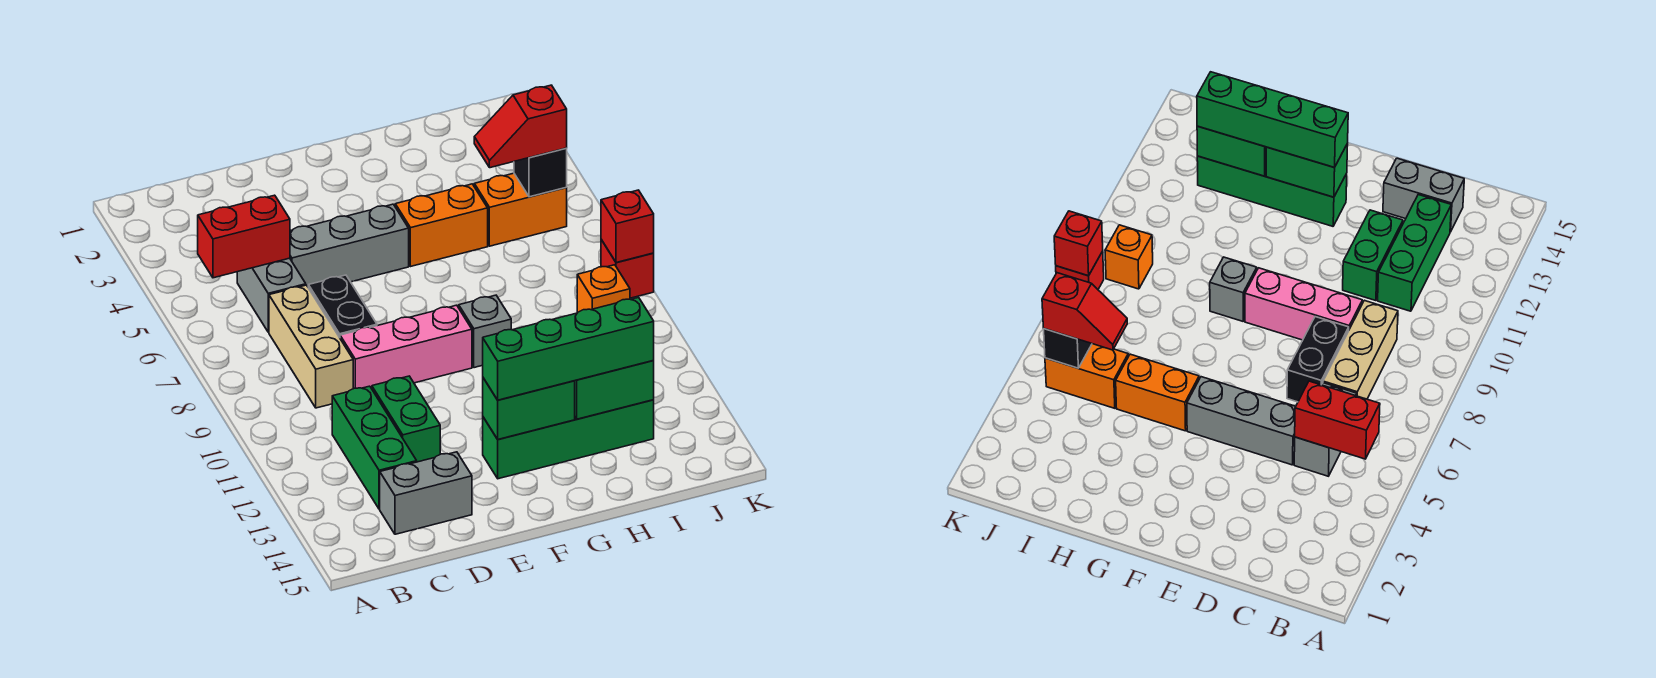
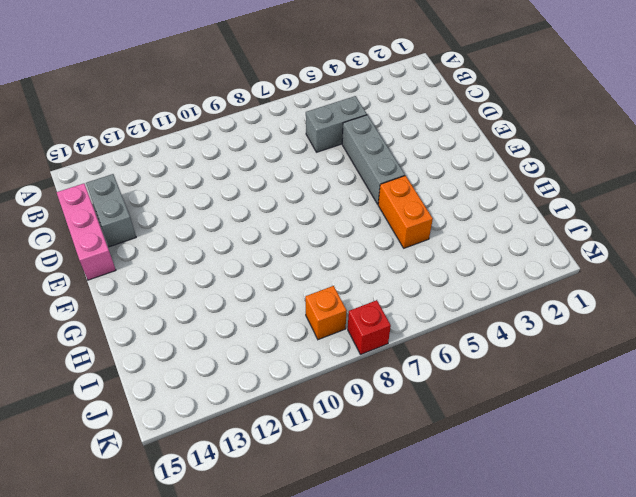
pink 1x3 brick [57,184,116,280] -> pink 1x3 brick moved to [340,305,472,389]
none -> tan 1x3 brick [269,285,353,408]
none -> green 1x3 brick [332,386,417,509]
none -> black 1x2 brick [308,275,377,338]

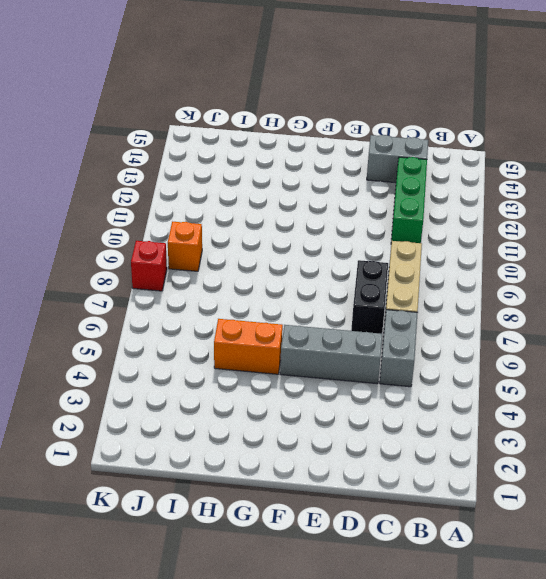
none -> pink 1x3 brick [340,305,472,389]
none -> green 1x2 brick [372,376,440,462]
none -> green 1x4 brick [483,400,654,479]

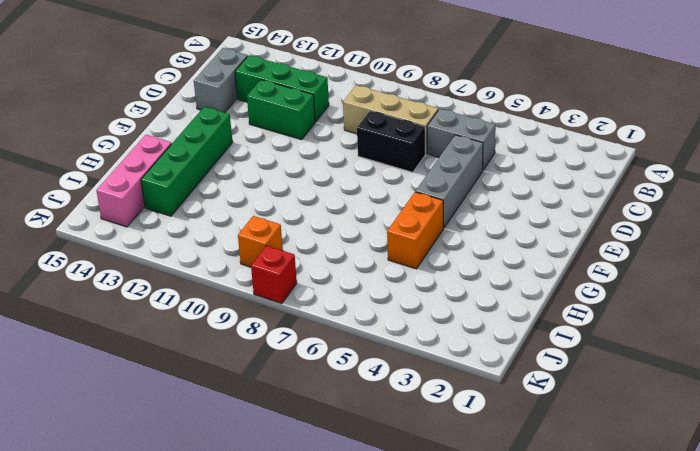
pink 1x3 brick [96,135,172,227] -> pink 1x3 brick moved to [340,305,472,389]
none -> grey 1x1 brick [459,295,511,368]
none -> orange 1x2 brick [474,173,567,246]
none -> red 1x2 brick [198,195,290,278]

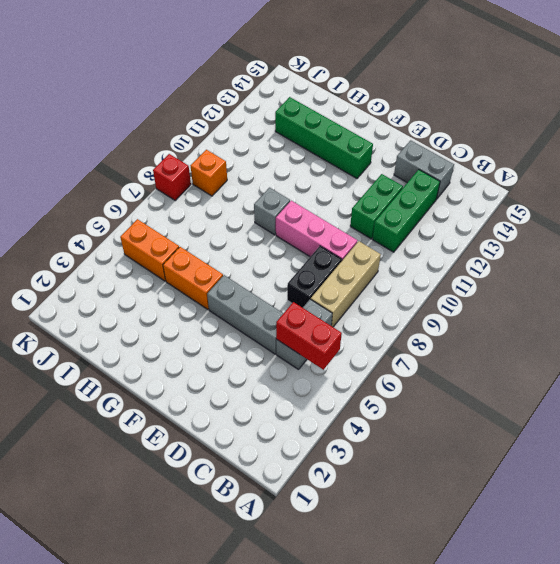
none -> green 1x2 brick [483,378,575,439]
none -> green 1x2 brick [575,360,654,419]
none -> black 1x1 brick [514,148,567,197]

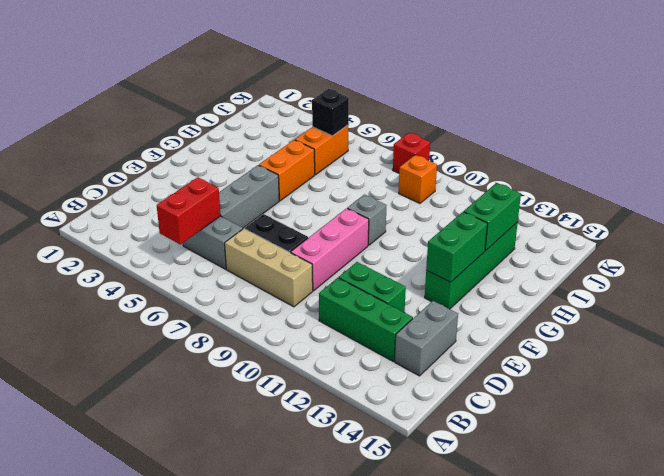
none -> red 1x1 brick [601,190,654,263]
none -> green 1x4 brick [483,298,654,400]
none -> red 1x2 slope [474,85,567,168]

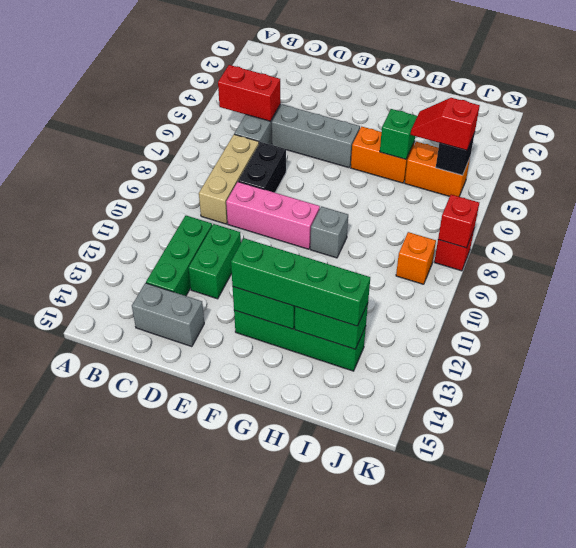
green 1x1 brick [380,109,417,159] -> none

